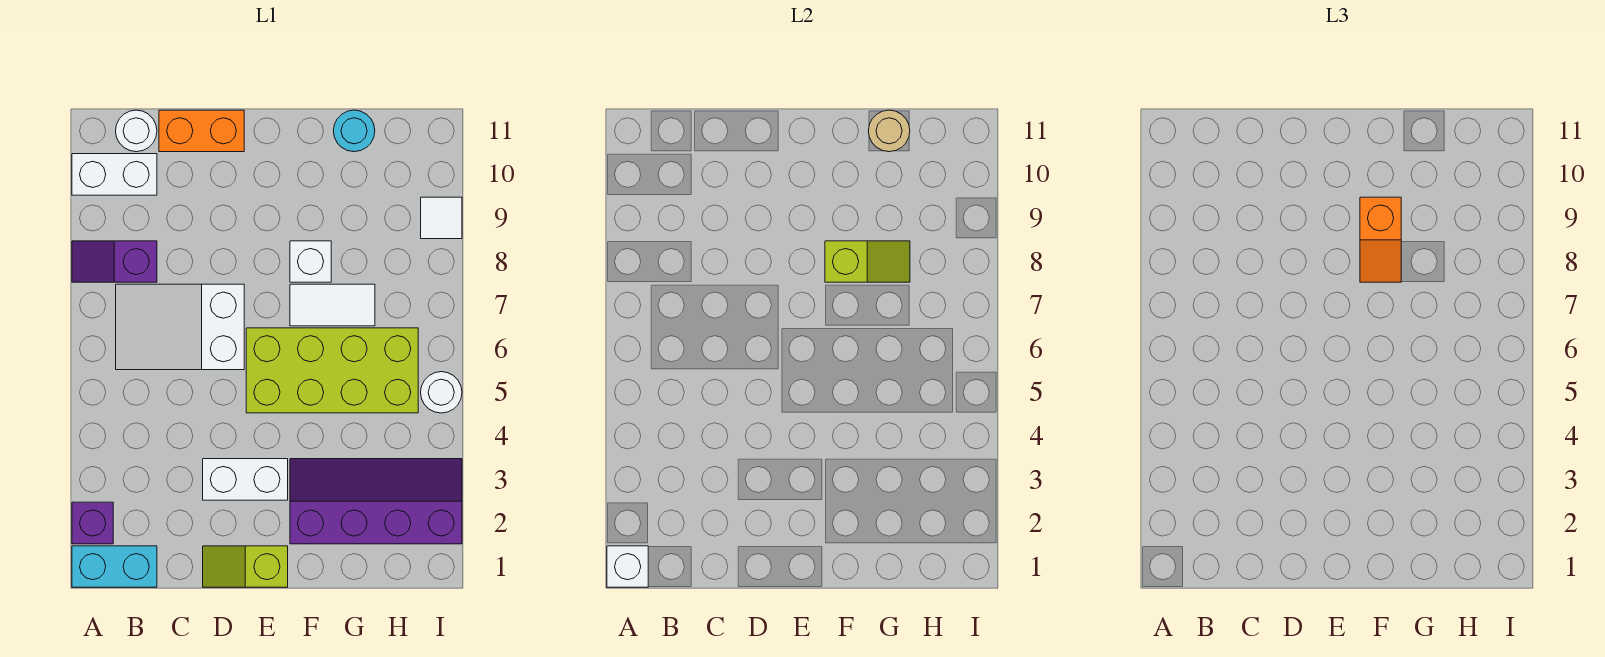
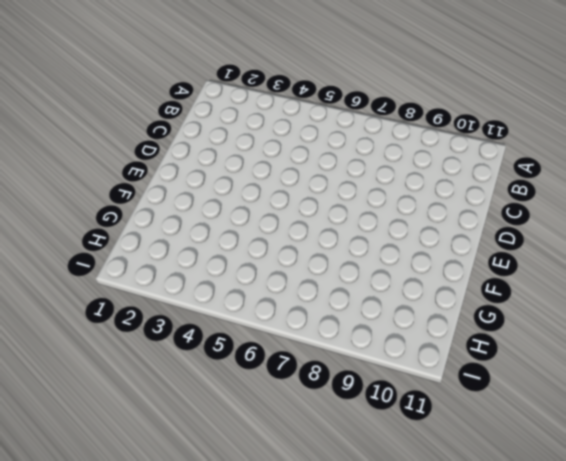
none -> cyan 1x2 brick [72,546,157,587]
none -> purple 1x1 brick [72,502,113,544]
none -> purple 1x2 slope [72,241,157,282]

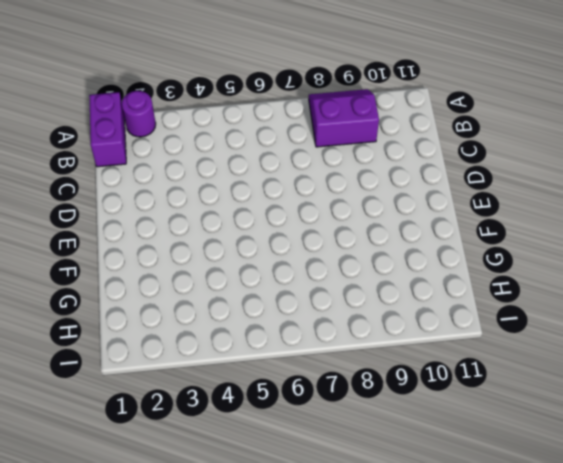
purple 1x2 brick [89,92,126,167] -> cyan 1x2 brick [72,546,157,587]
purple 1x1 round brick [122,91,156,137] -> purple 1x1 brick [72,502,113,544]
purple 2x2 slope [309,89,379,147] -> purple 1x2 slope [72,241,157,282]
none -> white 1x2 brick [72,154,157,195]
none -> white 2x3 slope [116,284,244,370]
none -> white 1x1 round brick [116,110,157,152]

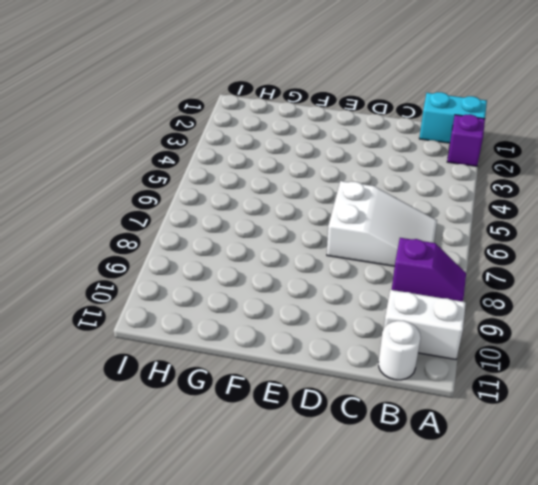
none -> orange 1x2 brick [159,110,244,152]
none -> lime 1x2 slope [203,546,288,587]
none -> white 1x2 brick [203,459,288,500]

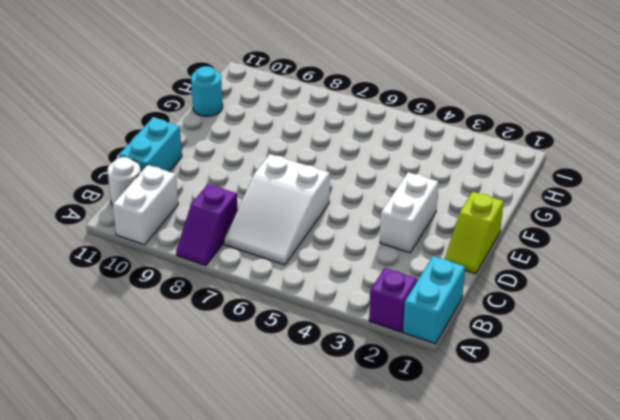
cyan 1x2 brick [119,118,182,172] -> orange 1x2 brick [159,110,244,152]
none -> lime 2x4 brick [246,328,418,413]
none -> purple 2x4 slope [290,459,462,544]
none -> white 1x2 tile [290,284,375,326]

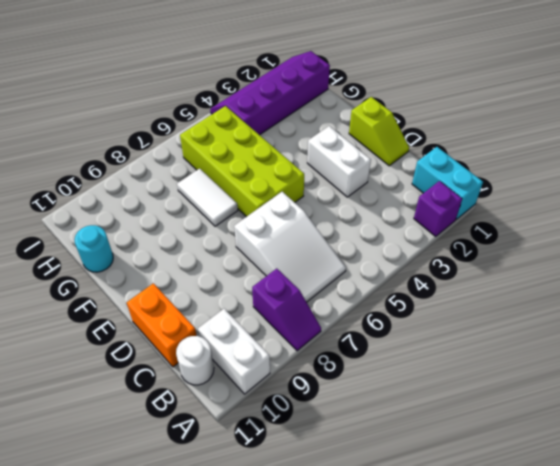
purple 2x4 slope [210,51,330,135] -> purple 2x4 slope turned to [290,459,462,544]
none -> white 1x1 brick [290,241,331,282]
none -> white 1x1 round brick [421,372,462,413]
none -> white 1x1 tile [421,197,462,239]

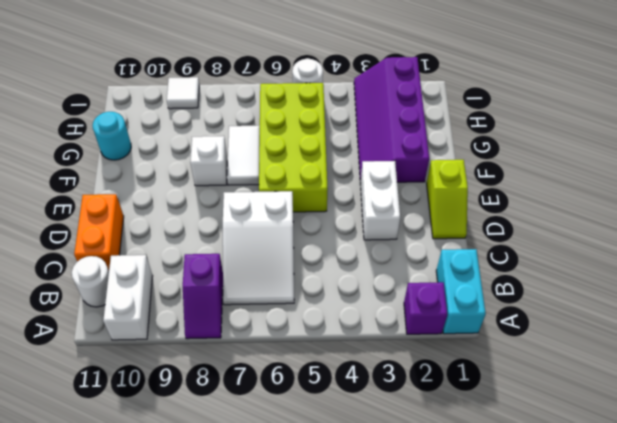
none -> white 1x1 brick [607,546,648,587]
none -> lime 1x2 slope [825,241,910,282]
none -> tan 1x1 round brick [868,110,910,152]

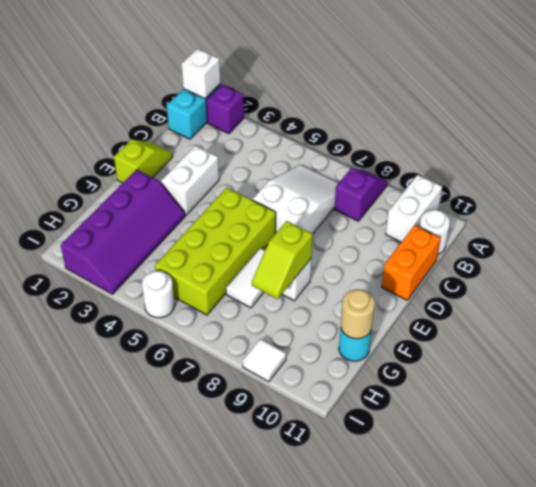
none -> orange 1x2 slope [1360,197,1401,282]

